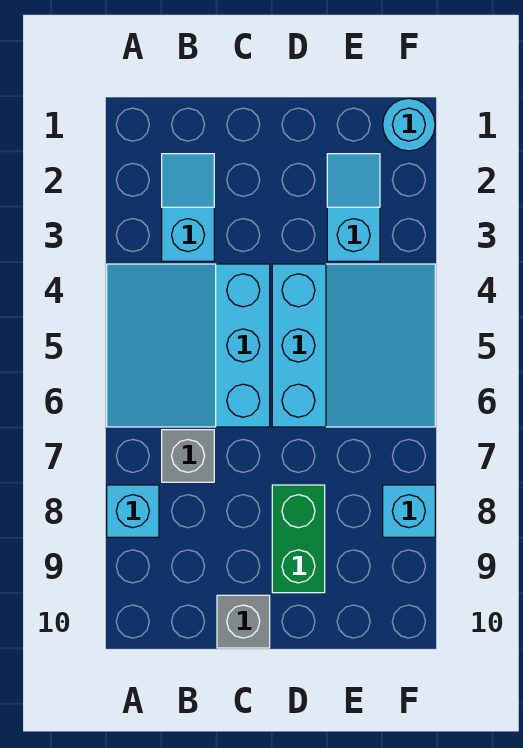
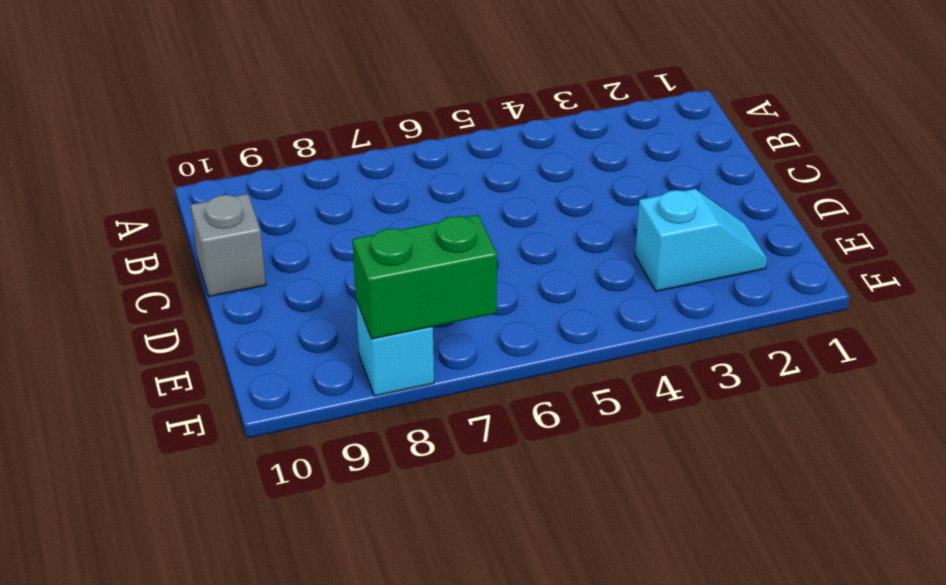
green 1x2 brick [353,215,497,339] -> green 1x2 brick moved to [272,485,325,593]
none -> cyan 3x3 slope [107,264,270,427]
none -> cyan 1x1 brick [107,485,159,537]

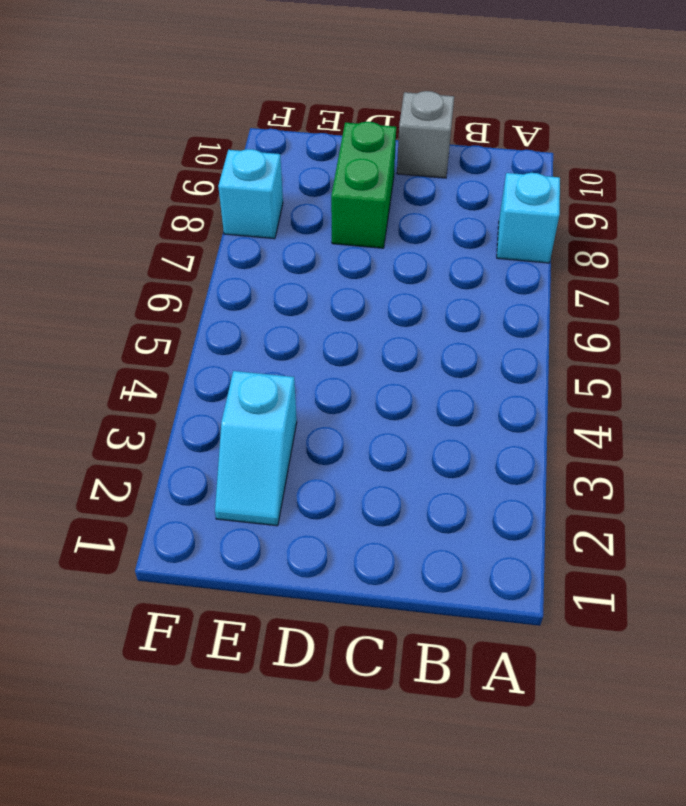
none -> cyan 3x3 slope [107,264,270,427]
none -> cyan 1x2 slope [162,154,214,261]

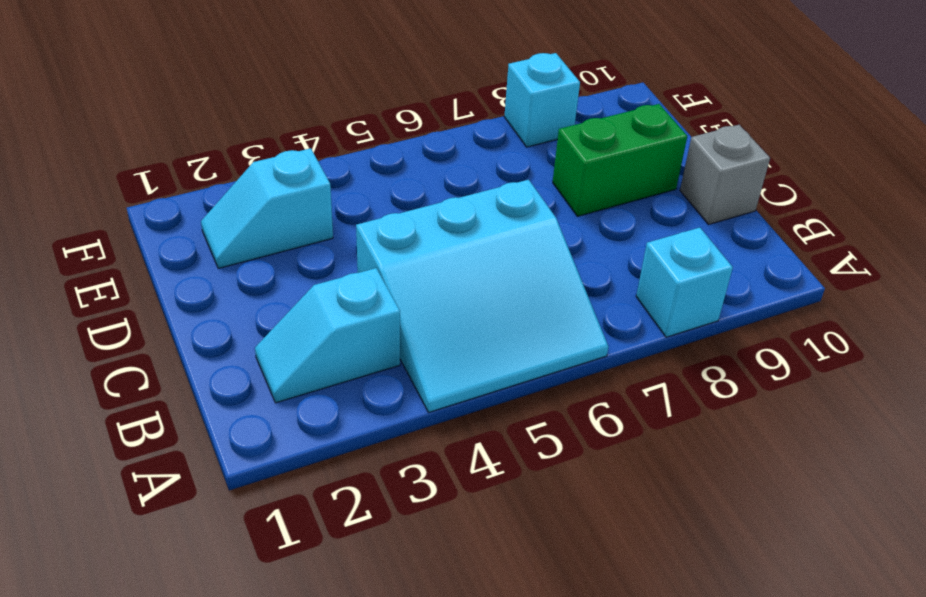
none -> grey 1x1 brick [162,430,214,482]
none -> cyan 3x3 slope [272,264,435,427]

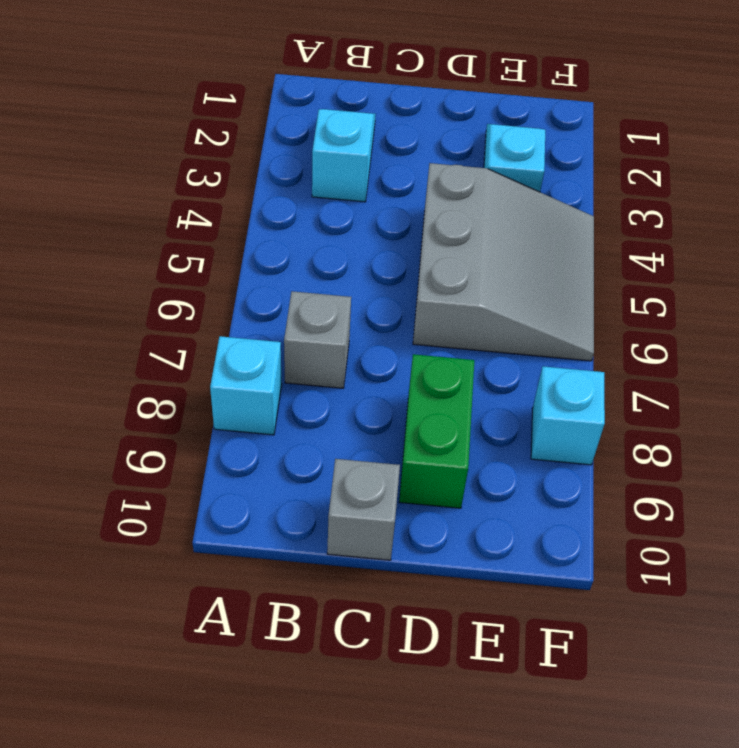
grey 3x3 slope [413,163,594,361] -> cyan 3x3 slope [272,264,435,427]
none -> cyan 3x3 slope [107,264,270,427]
none -> cyan 1x1 round brick [383,98,435,151]

